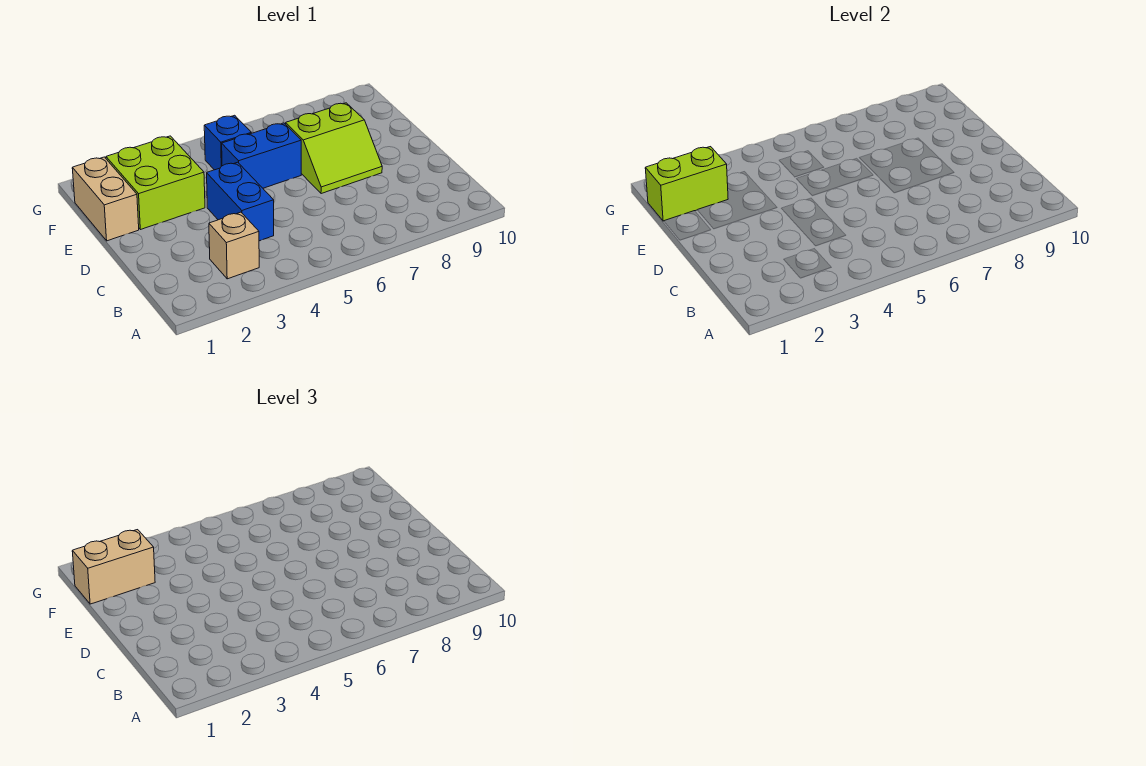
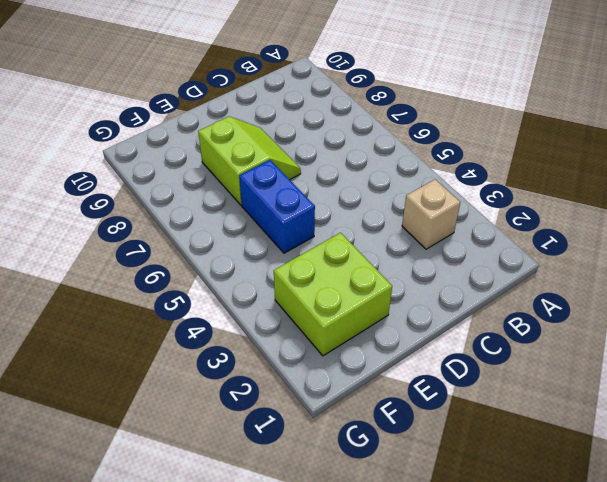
none -> blue 1x2 brick [207,162,274,241]
none -> tan 1x2 brick [72,157,139,241]

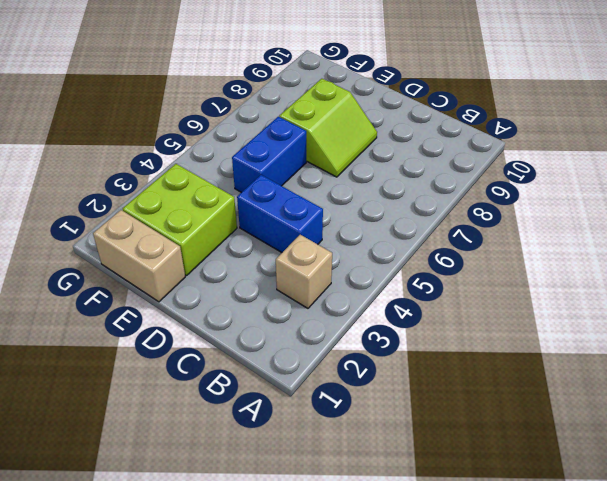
none -> blue 1x1 brick [204,115,251,170]
none -> lime 1x2 brick [645,147,728,221]

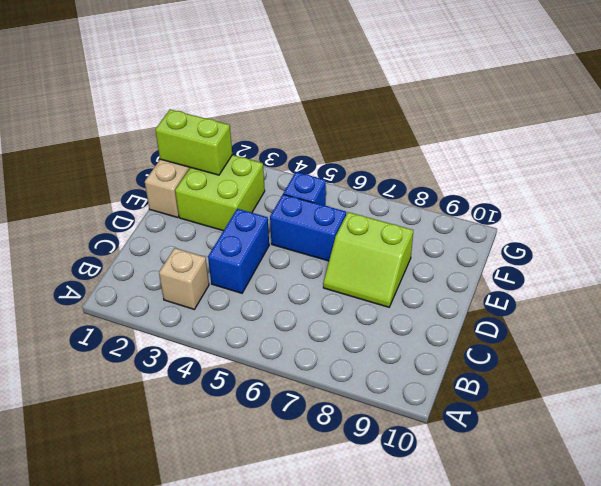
none -> tan 1x2 brick [72,530,155,604]

